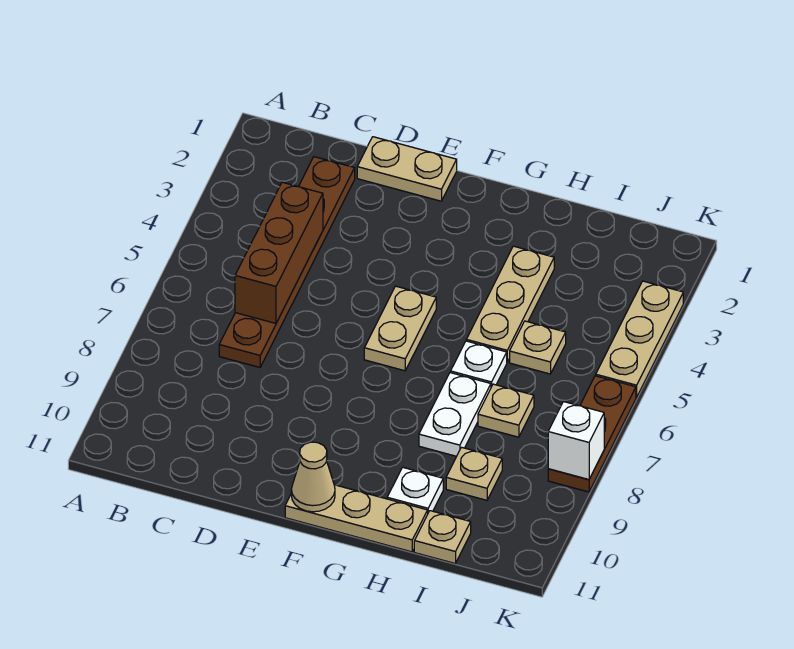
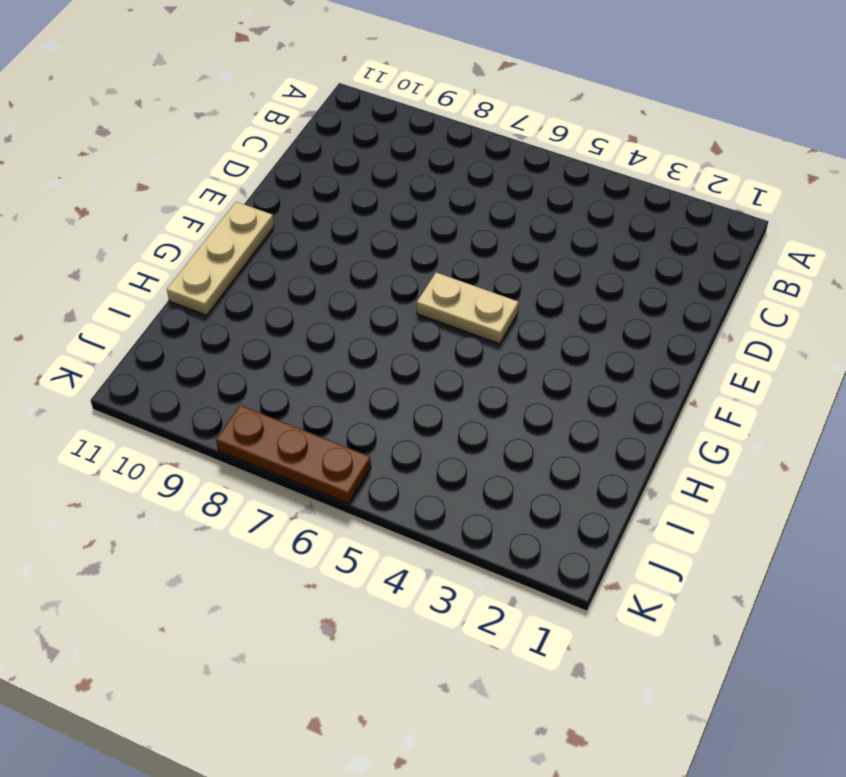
none -> brown 1x6 plate [219,157,355,367]
none -> tan 1x2 plate [357,137,457,201]
none -> tan 1x3 plate [466,246,554,362]

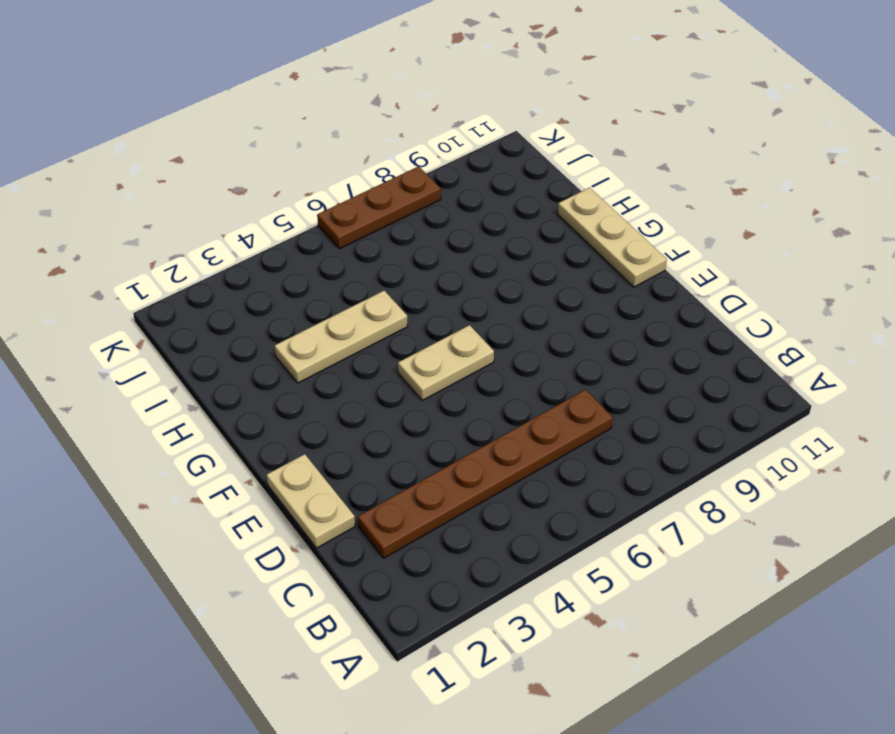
none -> white 1x1 plate [451,341,507,387]
none -> white 1x2 plate [419,373,491,456]
none -> white 1x1 plate [387,467,443,512]

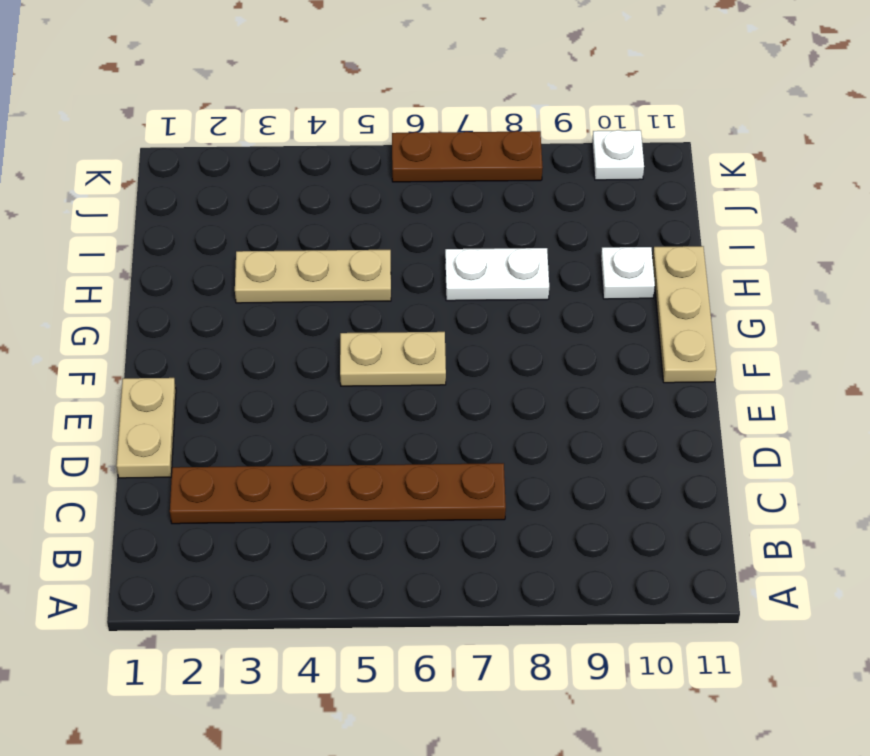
white 1x1 plate [592,130,644,180] -> white 1x1 plate moved to [451,341,507,387]
none -> tan 1x1 plate [510,321,566,374]
none -> tan 1x1 plate [478,384,534,437]
none -> tan 1x1 plate [446,447,502,500]

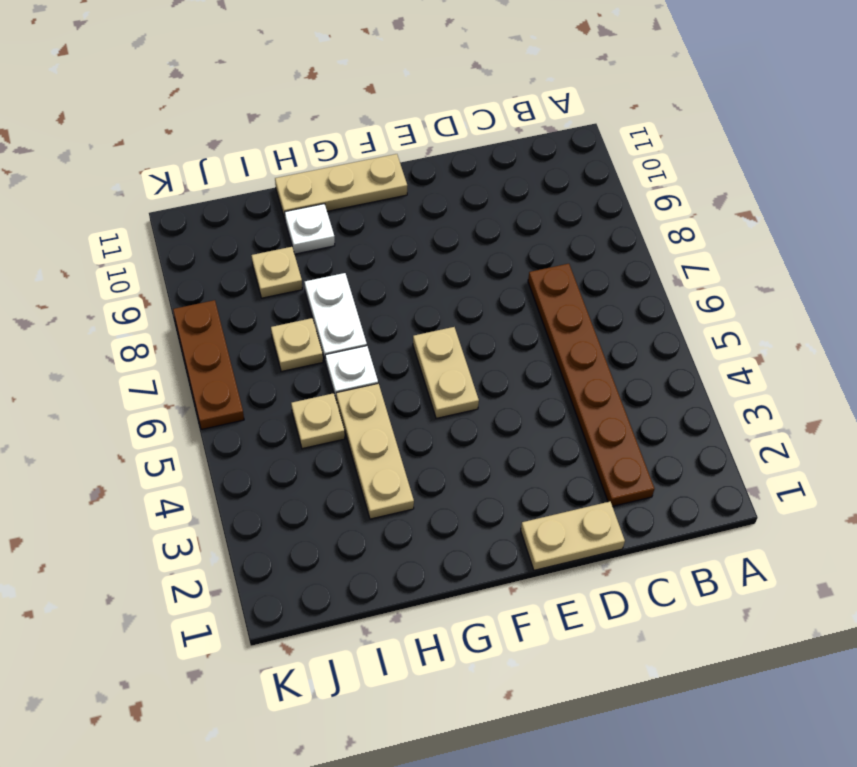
none -> tan 1x1 plate [414,511,471,563]
none -> tan 1x3 plate [596,281,683,397]
none -> brown 1x3 brick [235,182,323,323]

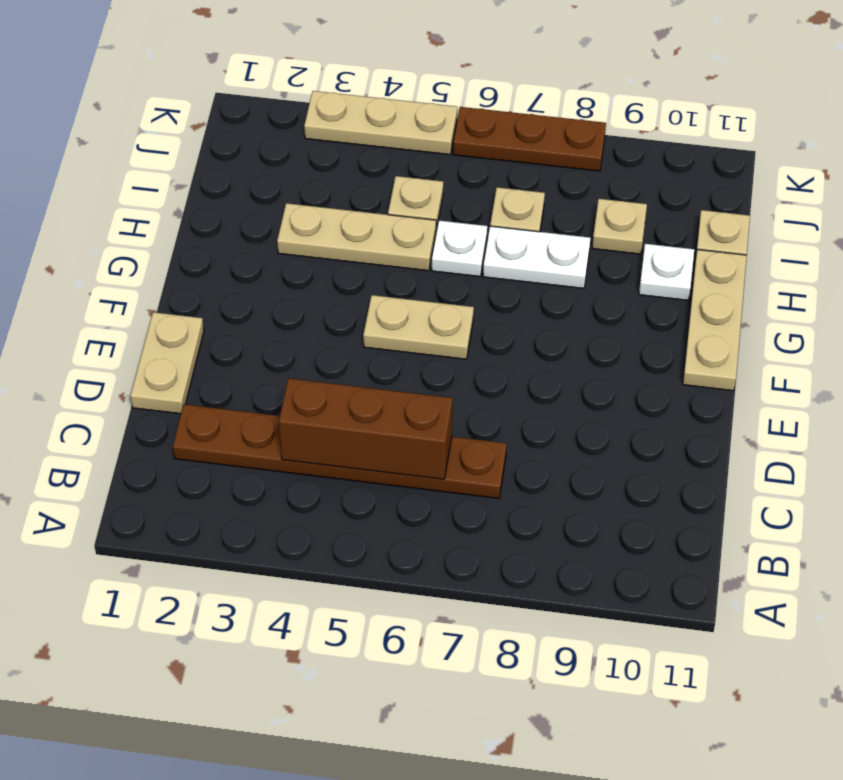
none -> tan 1x1 cone [291,442,335,512]
none -> white 1x1 brick [548,402,604,480]

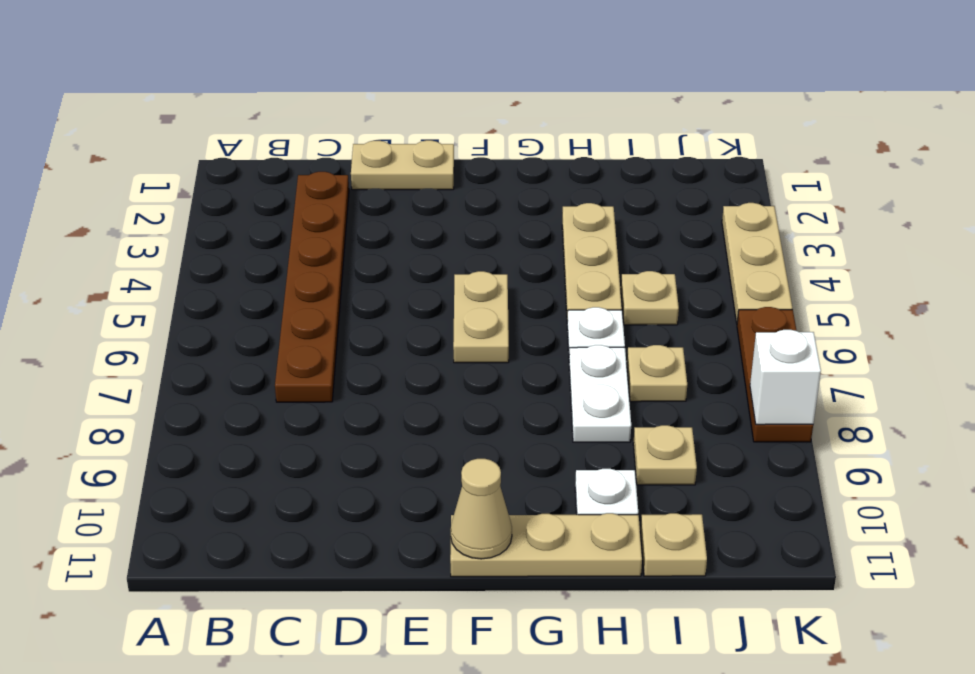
none -> brown 1x3 brick [235,182,323,323]

